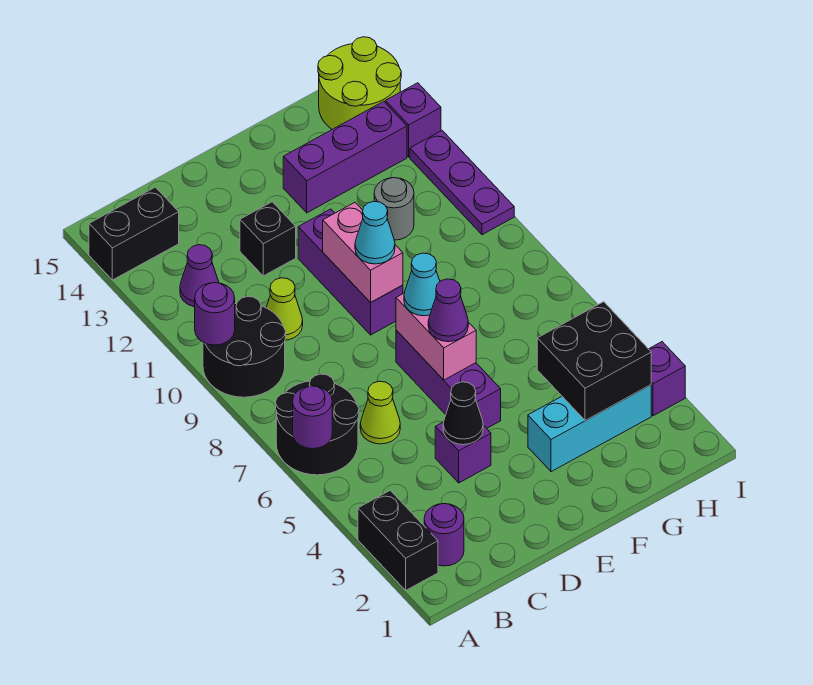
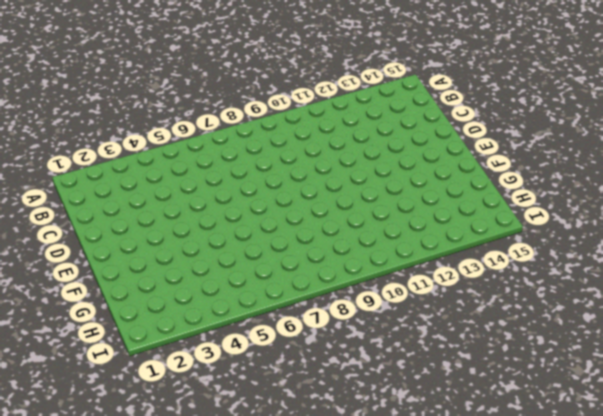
none -> black 1x2 brick [358,491,438,590]
none -> black 2x2 round brick [276,374,359,475]
none -> black 2x2 round brick [203,297,286,397]

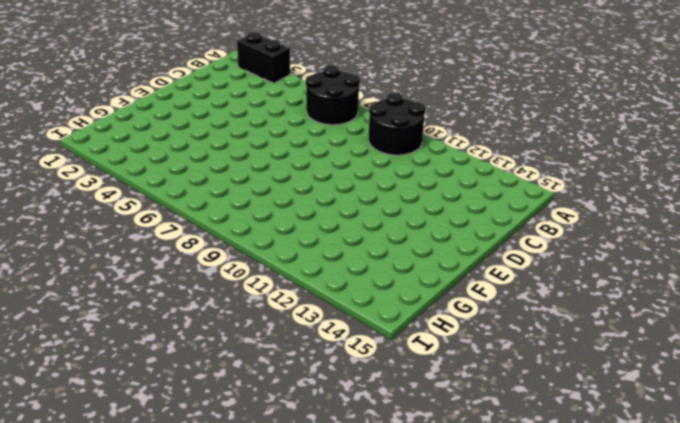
none -> black 1x2 brick [89,187,179,280]
none -> purple 1x1 round brick [424,504,464,566]
none -> purple 1x1 cone [180,245,219,307]

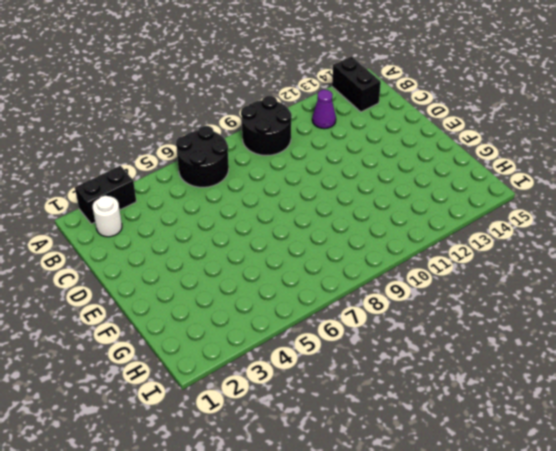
white 1x1 round brick [93,196,122,237] -> purple 1x1 round brick [424,504,464,566]
none -> lime 1x1 cone [360,381,400,444]
none -> lime 1x1 cone [266,278,303,340]
none -> purple 1x1 brick [435,422,491,483]

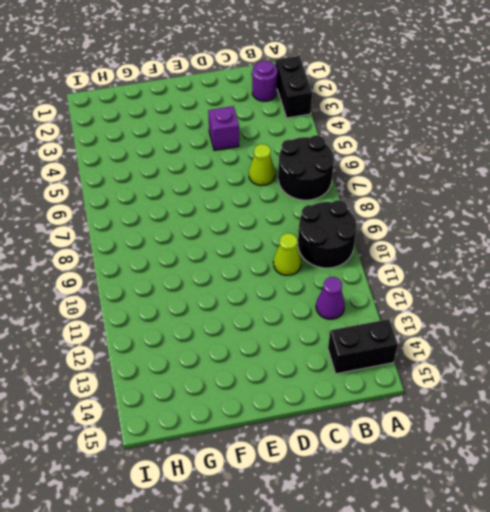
none -> black 1x1 brick [240,202,296,276]
none -> purple 1x3 brick [396,330,501,428]
none -> purple 1x3 brick [298,209,403,335]

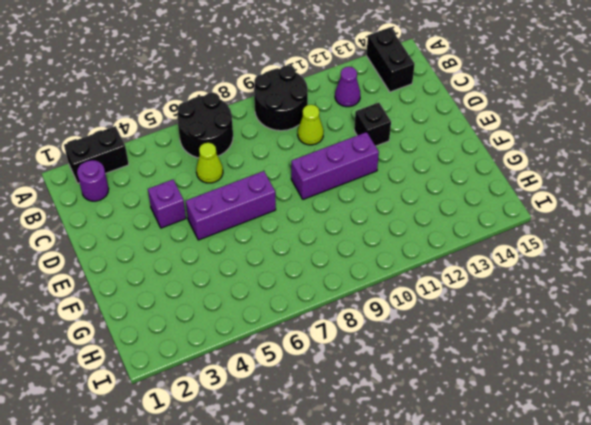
none -> cyan 1x3 brick [528,385,651,472]
none -> purple 1x3 brick [283,101,407,213]
none -> grey 1x1 round brick [374,178,414,240]

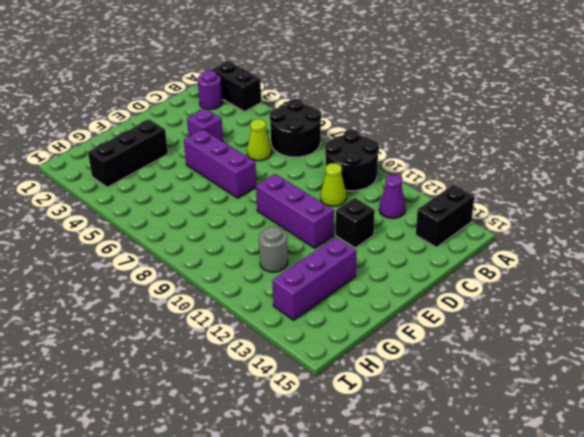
black 1x3 brick [88,119,168,187] -> cyan 1x3 brick [528,385,651,472]
none -> lime 2x2 round brick [318,37,401,129]
none -> purple 1x1 brick [649,342,685,416]
none -> purple 1x3 plate [410,131,514,235]

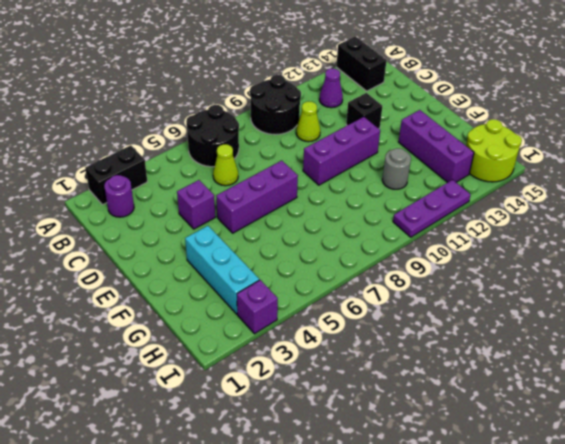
none -> purple 1x1 brick [385,83,441,157]
none -> purple 1x1 round brick [293,386,332,449]
none -> purple 1x1 round brick [195,283,235,345]

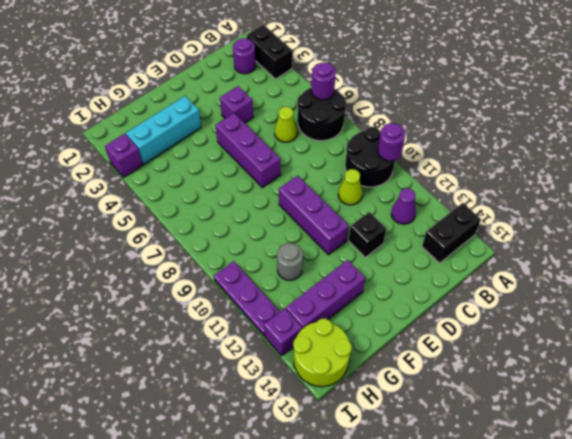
none -> black 1x1 cone [443,382,483,445]
none -> pink 1x2 brick [396,293,476,380]
none -> pink 1x2 brick [323,203,403,303]

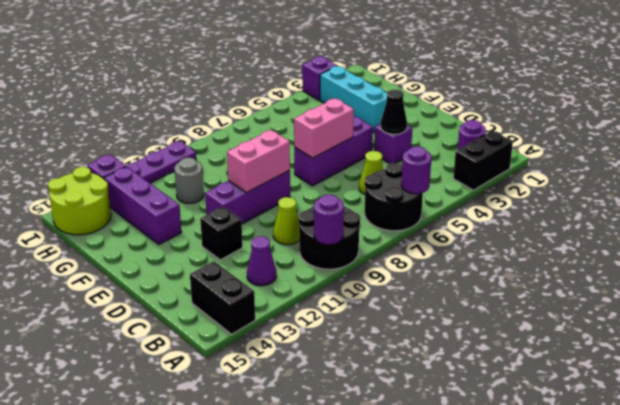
none -> black 2x2 brick [537,302,651,421]
none -> purple 1x1 cone [428,279,468,342]
none -> cyan 1x1 cone [404,253,440,316]

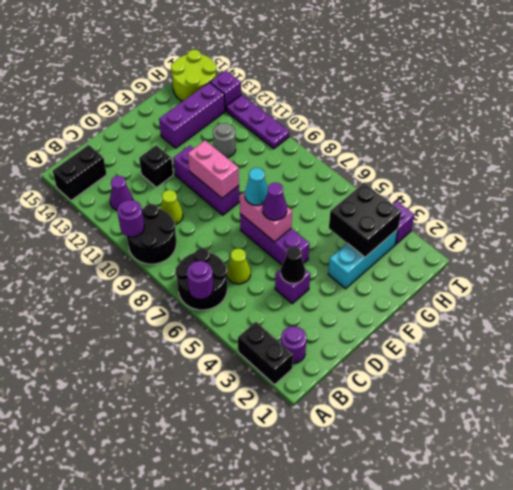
none -> cyan 1x1 cone [355,201,395,264]

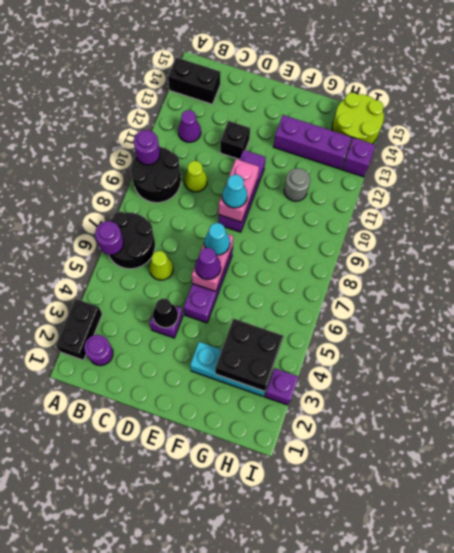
none -> purple 1x3 plate [410,131,514,235]

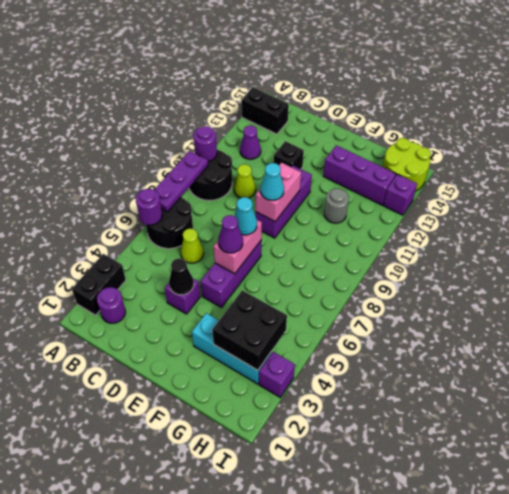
purple 1x3 plate [154,151,208,212] -> purple 1x3 plate moved to [410,131,514,235]

